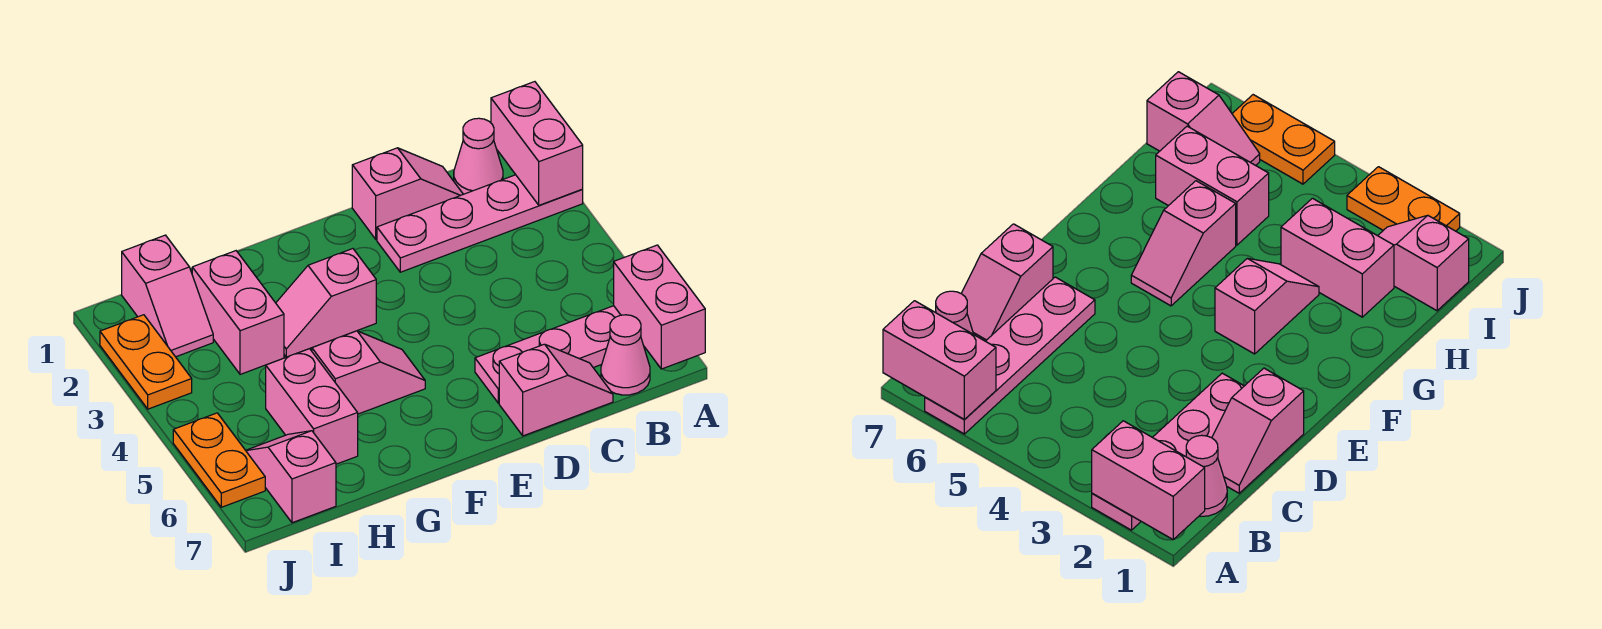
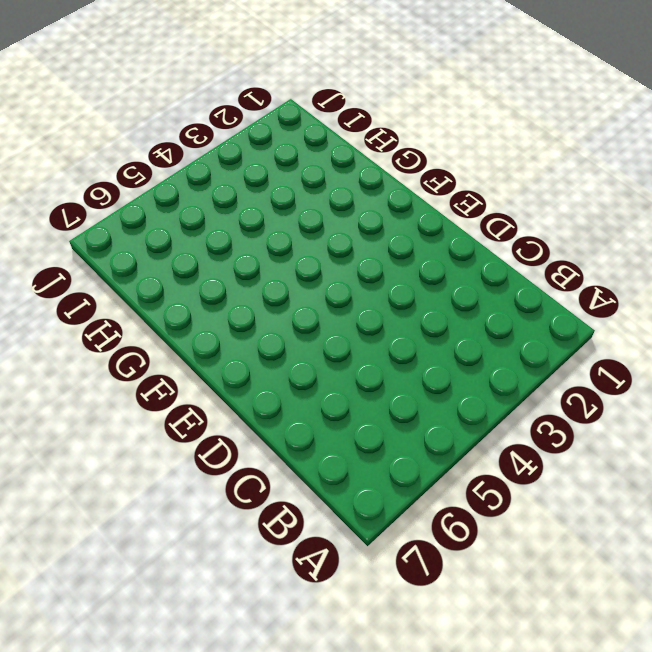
none -> pink 1x4 plate [377,175,583,272]
none -> pink 1x4 plate [475,306,645,403]
none -> pink 1x1 cone [454,118,503,194]

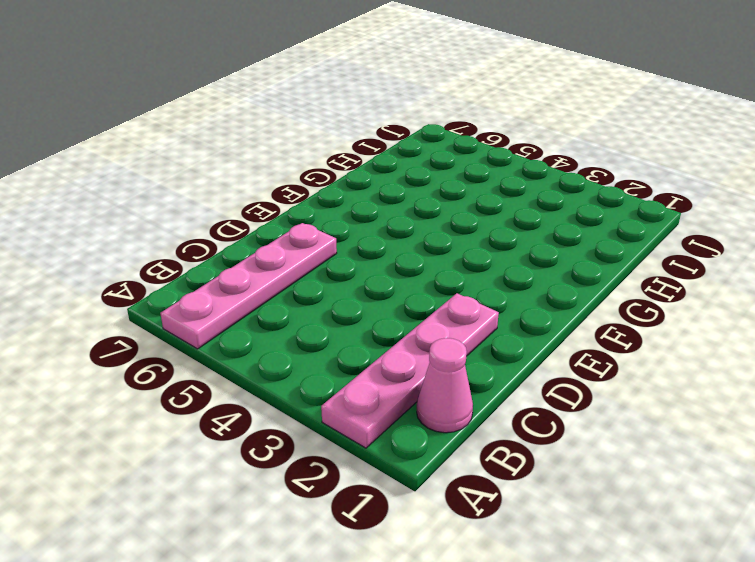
none -> pink 1x1 cone [601,315,650,395]
none -> pink 1x2 slope [352,148,463,239]
none -> pink 1x2 slope [499,344,613,436]

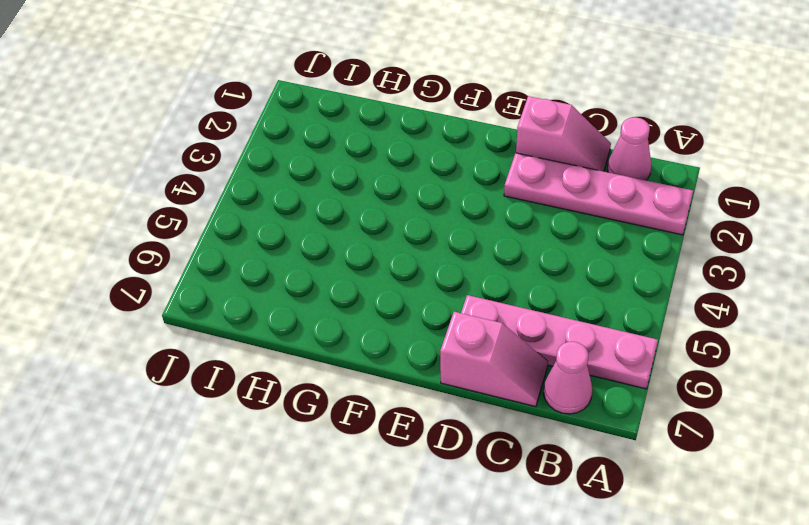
none -> pink 1x2 slope [276,249,376,357]
none -> pink 1x2 slope [312,331,425,414]
none -> pink 1x2 brick [192,251,284,374]

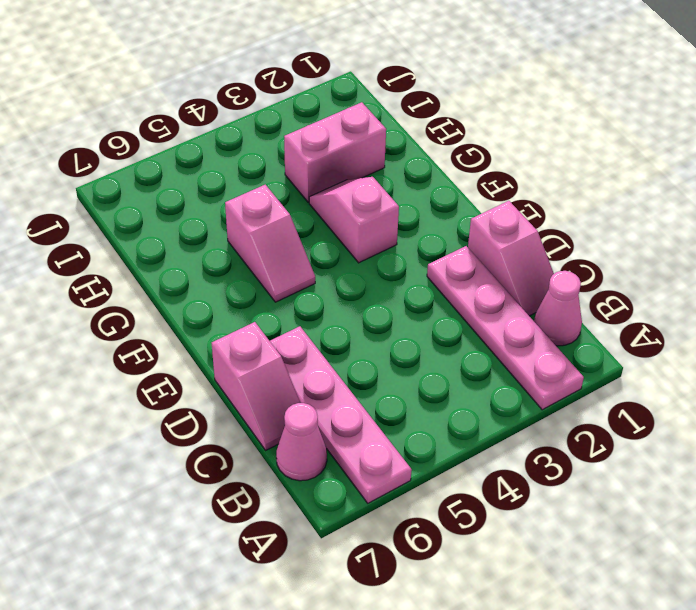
none -> pink 1x2 brick [266,349,358,464]
none -> pink 1x2 slope [122,235,213,357]
none -> pink 1x2 slope [246,431,336,523]

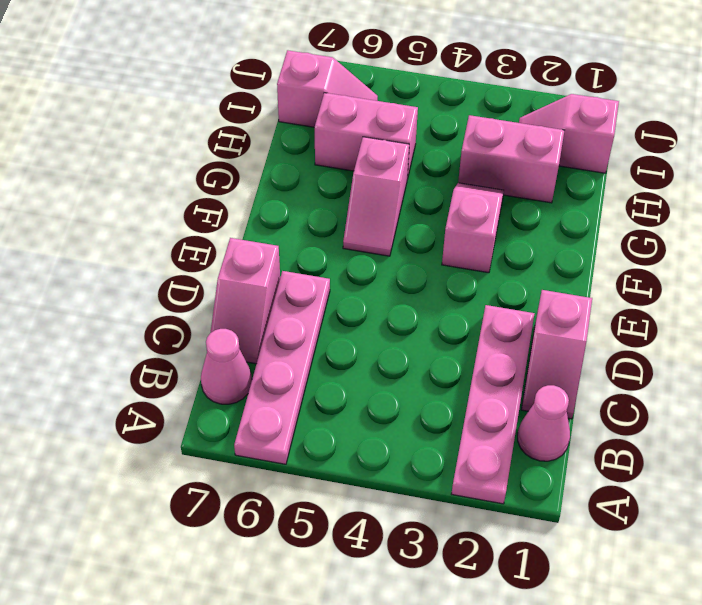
none -> orange 1x2 plate [100,315,192,409]
none -> orange 1x2 plate [173,413,265,507]
none -> pink 1x2 brick [491,82,583,205]

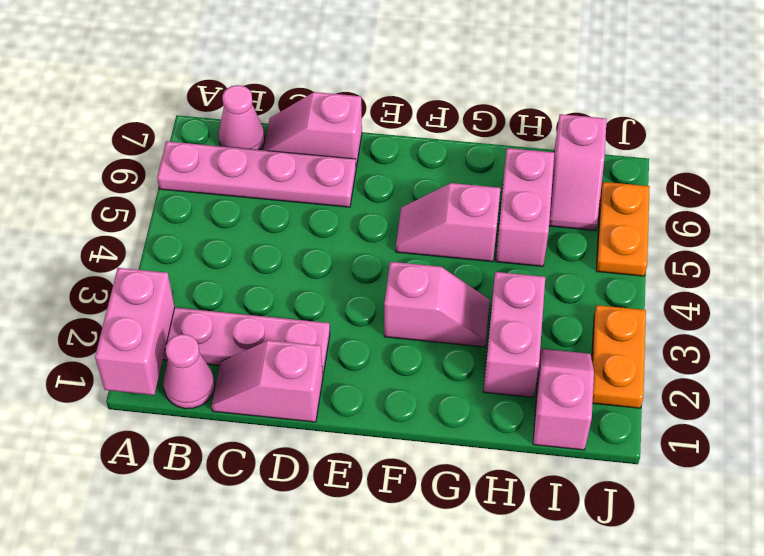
none -> pink 1x2 brick [614,245,705,369]

